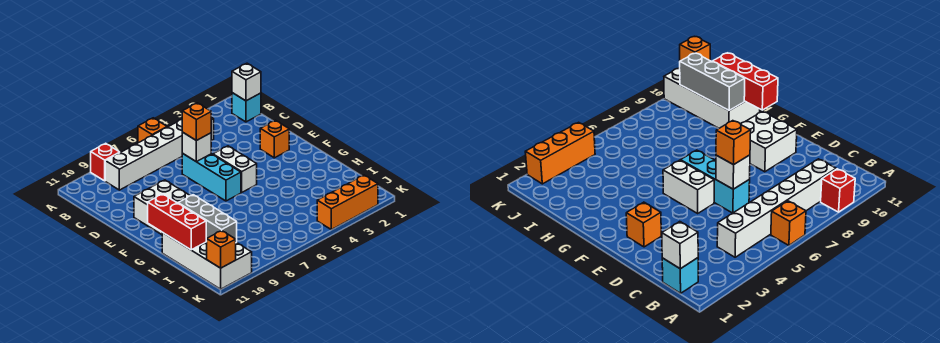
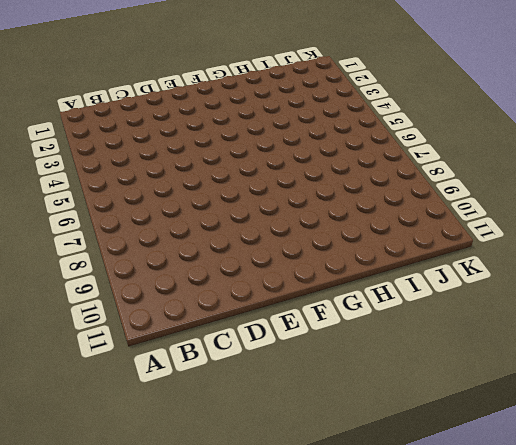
none -> orange 1x1 brick [138,118,167,143]
none -> red 1x1 brick [91,143,120,181]
none -> cyan 1x1 brick [232,93,261,122]

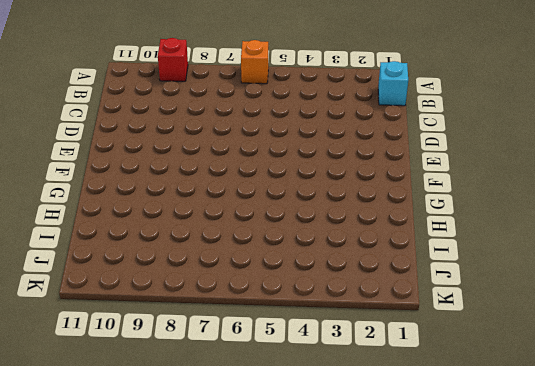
none -> white 1x6 brick [105,117,214,190]
none -> cyan 1x3 brick [182,154,241,201]
none -> orange 1x1 brick [260,120,289,158]

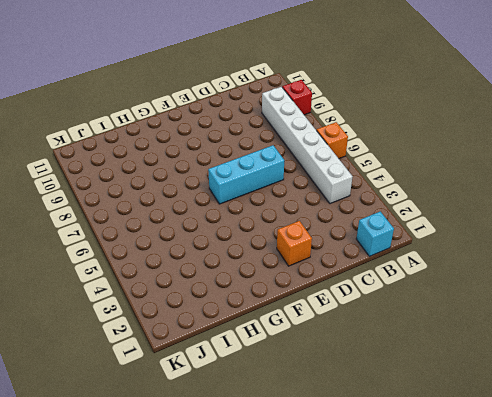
none -> white 1x2 brick [213,146,257,192]
none -> white 2x2 brick [134,180,190,235]
none -> white 2x4 brick [162,232,252,289]

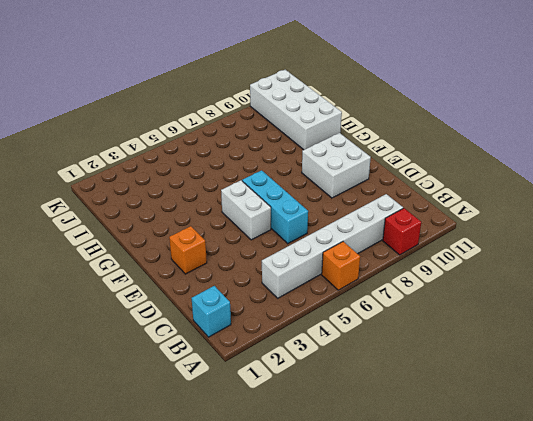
none -> orange 1x3 brick [317,175,378,230]
none -> white 1x1 brick [232,63,261,101]
none -> white 1x1 brick [182,132,211,162]

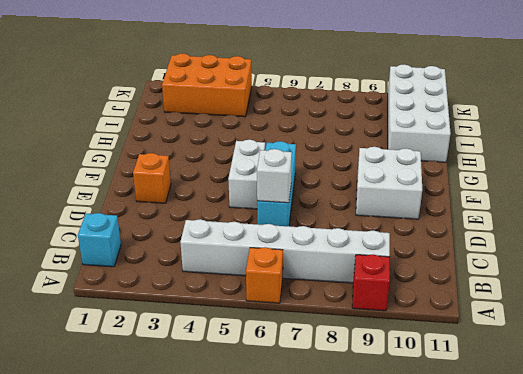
orange 2x3 brick [162,54,252,117] -> orange 1x3 brick [317,175,378,230]
none -> white 1x1 brick [232,63,261,101]
none -> red 1x3 brick [148,194,206,250]
none -> grey 1x3 brick [178,195,237,243]

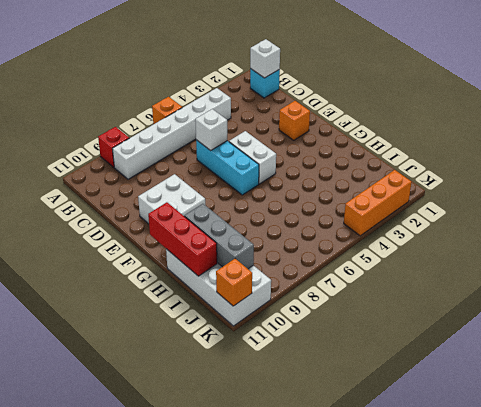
none -> orange 1x1 brick [182,103,211,141]

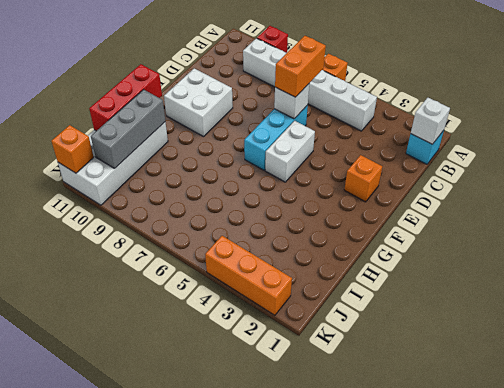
orange 1x2 brick [275,36,326,97] -> orange 1x1 brick [182,103,211,141]

